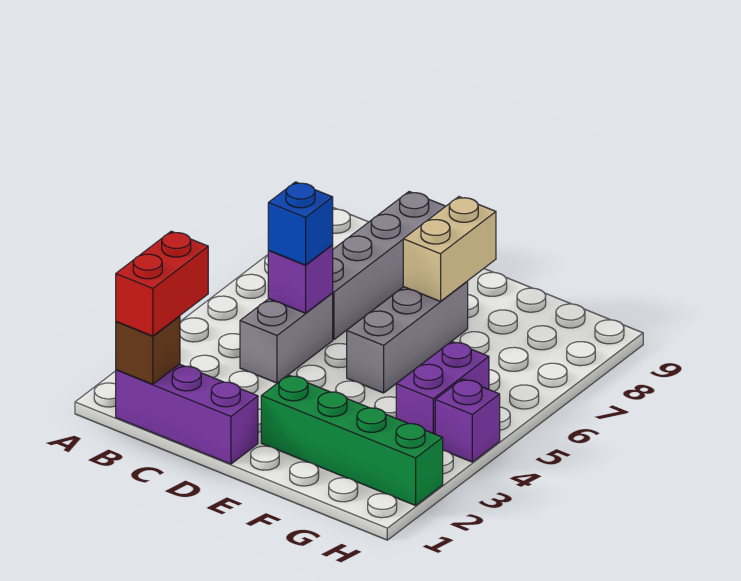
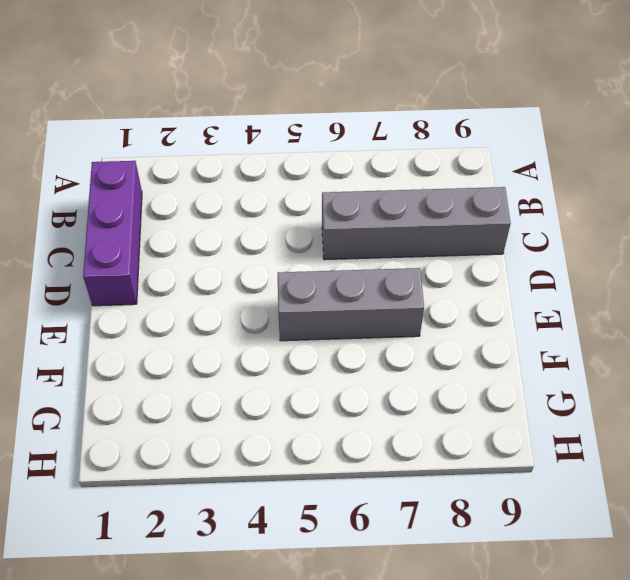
none -> grey 1x2 brick [240,294,333,383]
none -> green 1x4 brick [261,375,443,506]
none -> purple 1x2 brick [396,341,489,434]

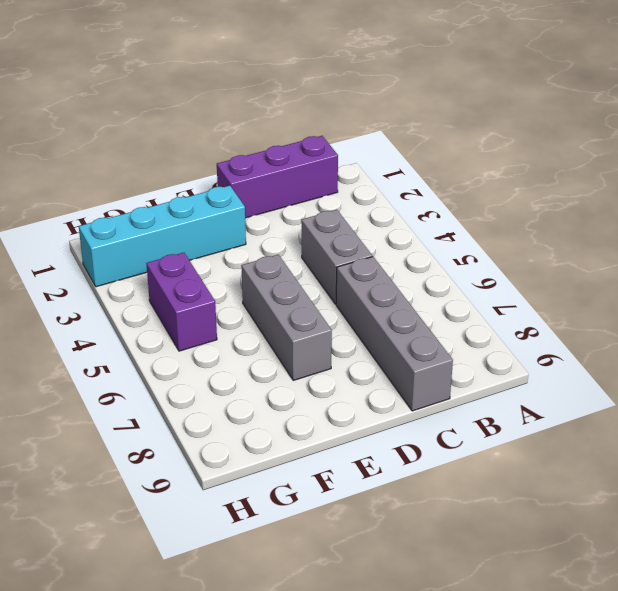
cyan 1x4 brick [79,186,246,287] -> green 1x4 brick [261,375,443,506]
none -> purple 1x1 brick [435,379,500,462]
none -> brown 1x1 brick [116,316,180,384]
none -> purple 1x1 brick [268,245,333,313]

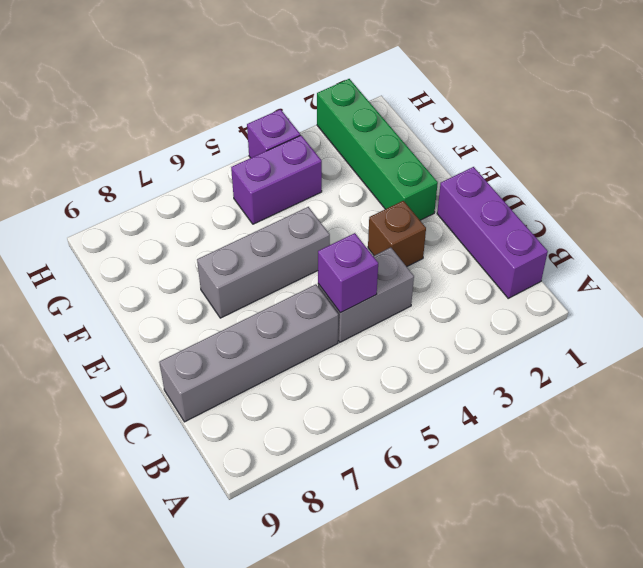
brown 1x1 brick [368,201,426,267] -> brown 1x1 brick moved to [116,316,180,384]
none -> tan 1x2 brick [403,197,496,301]
none -> red 1x2 brick [116,231,208,336]
none -> blue 1x1 brick [268,182,333,265]

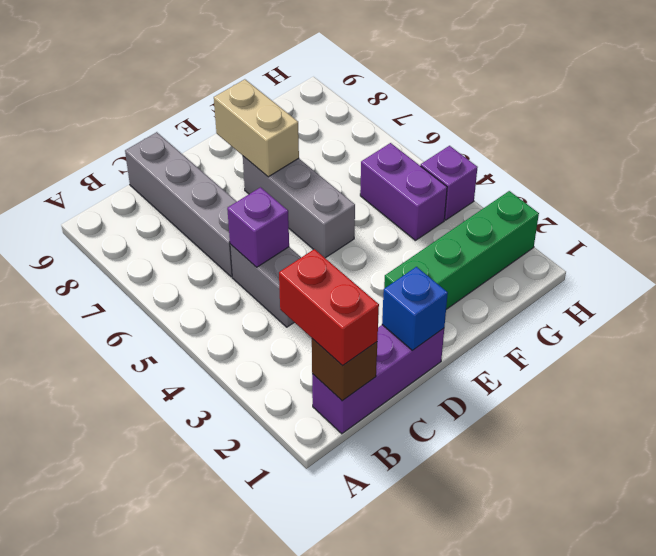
blue 1x1 brick [382,267,448,351] -> blue 1x1 brick moved to [268,182,333,265]

